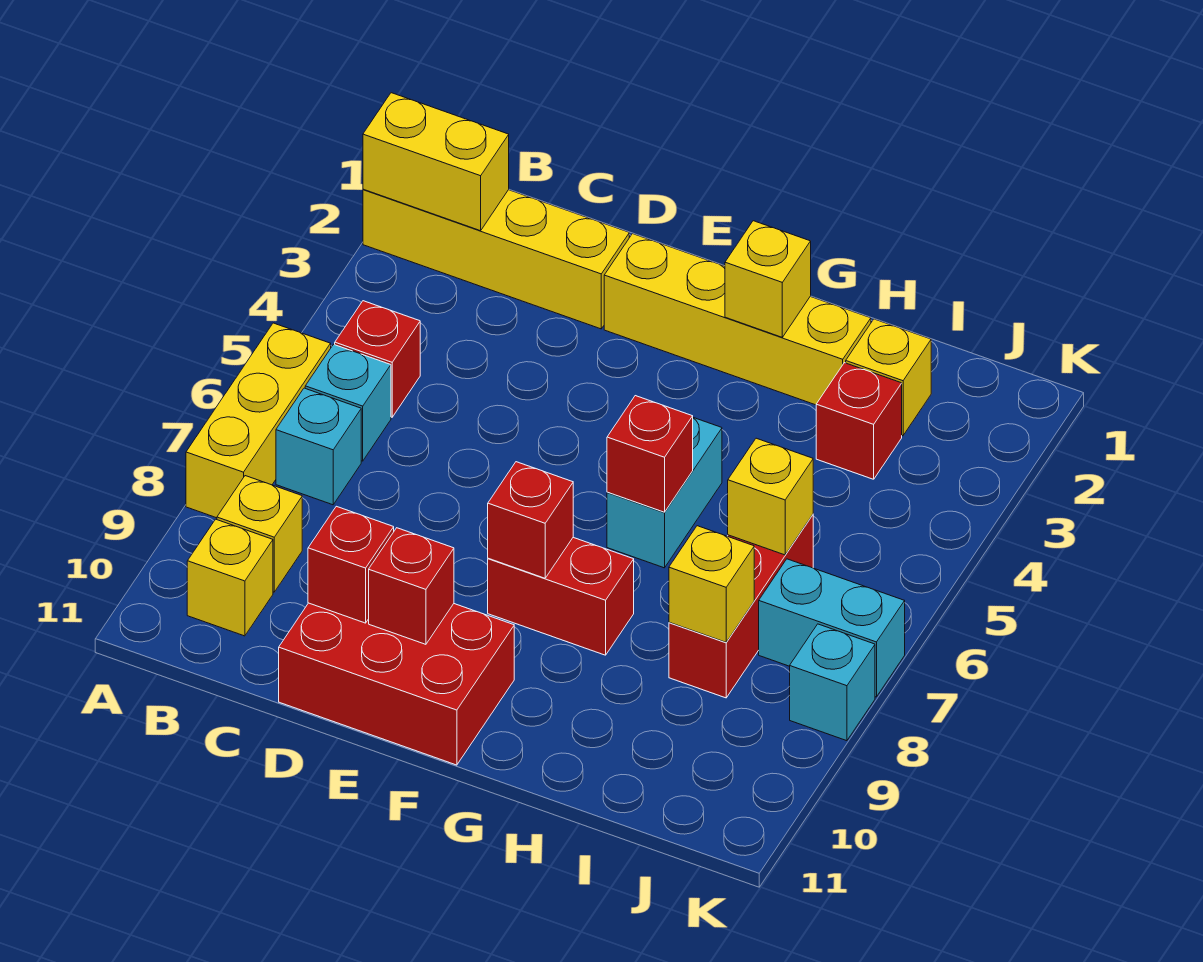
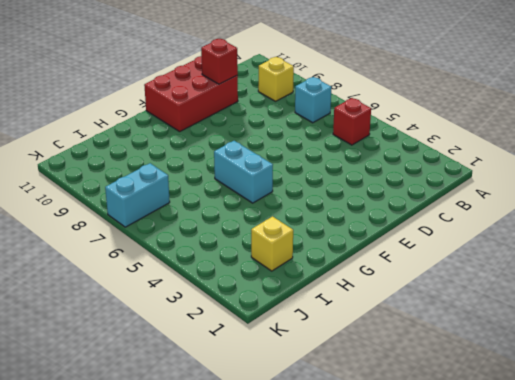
none -> yellow 1x4 brick [363,189,629,329]
none -> yellow 1x3 brick [186,323,331,518]
none -> cyan 1x1 brick [305,344,391,461]

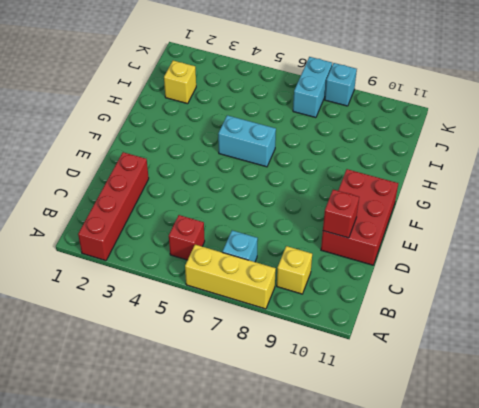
red 1x4 brick [78,152,149,261] -> yellow 1x4 brick [363,189,629,329]
none -> cyan 1x1 brick [305,344,391,461]
none -> yellow 1x1 brick [187,519,273,636]
none -> yellow 1x4 brick [604,234,871,405]

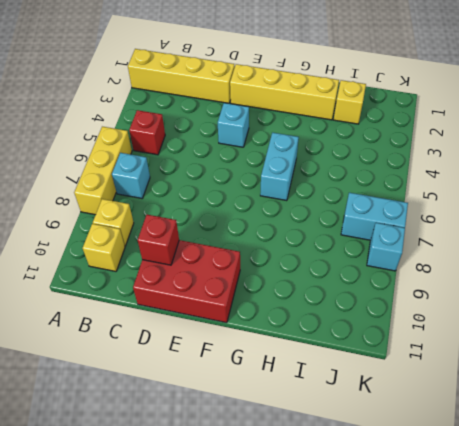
cyan 1x1 brick [218,103,249,147] -> cyan 1x1 brick moved to [305,344,391,461]
none -> red 1x2 brick [488,538,634,655]
none -> red 1x1 brick [816,363,902,479]
none -> red 1x3 brick [669,515,813,698]

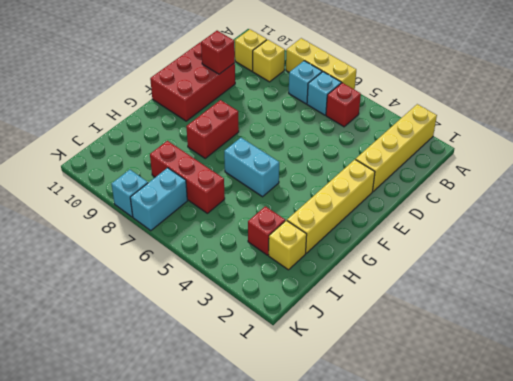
none -> yellow 1x2 brick [363,93,509,231]
none -> red 1x1 brick [369,528,454,644]
none -> red 1x1 brick [488,462,573,578]

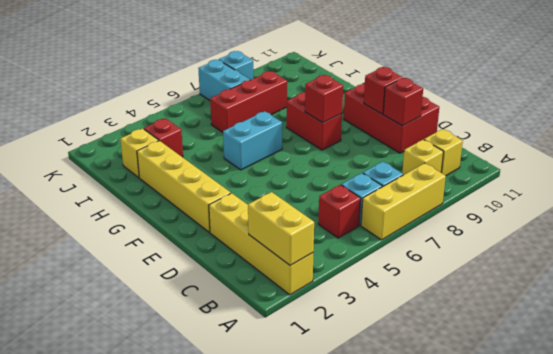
none -> yellow 1x1 brick [725,221,811,337]
none -> red 1x1 brick [607,396,693,512]
none -> yellow 1x1 brick [728,438,813,555]

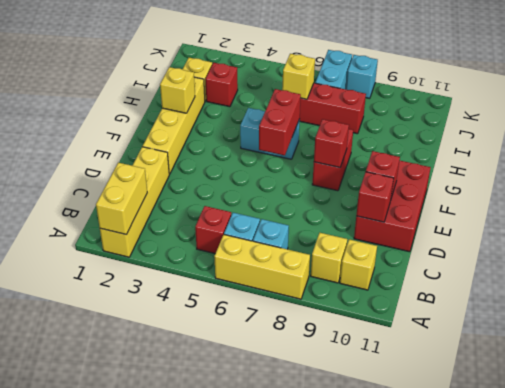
red 1x2 brick [259,89,301,155] -> red 1x1 brick [607,396,693,512]
none -> yellow 1x1 brick [669,526,754,642]

